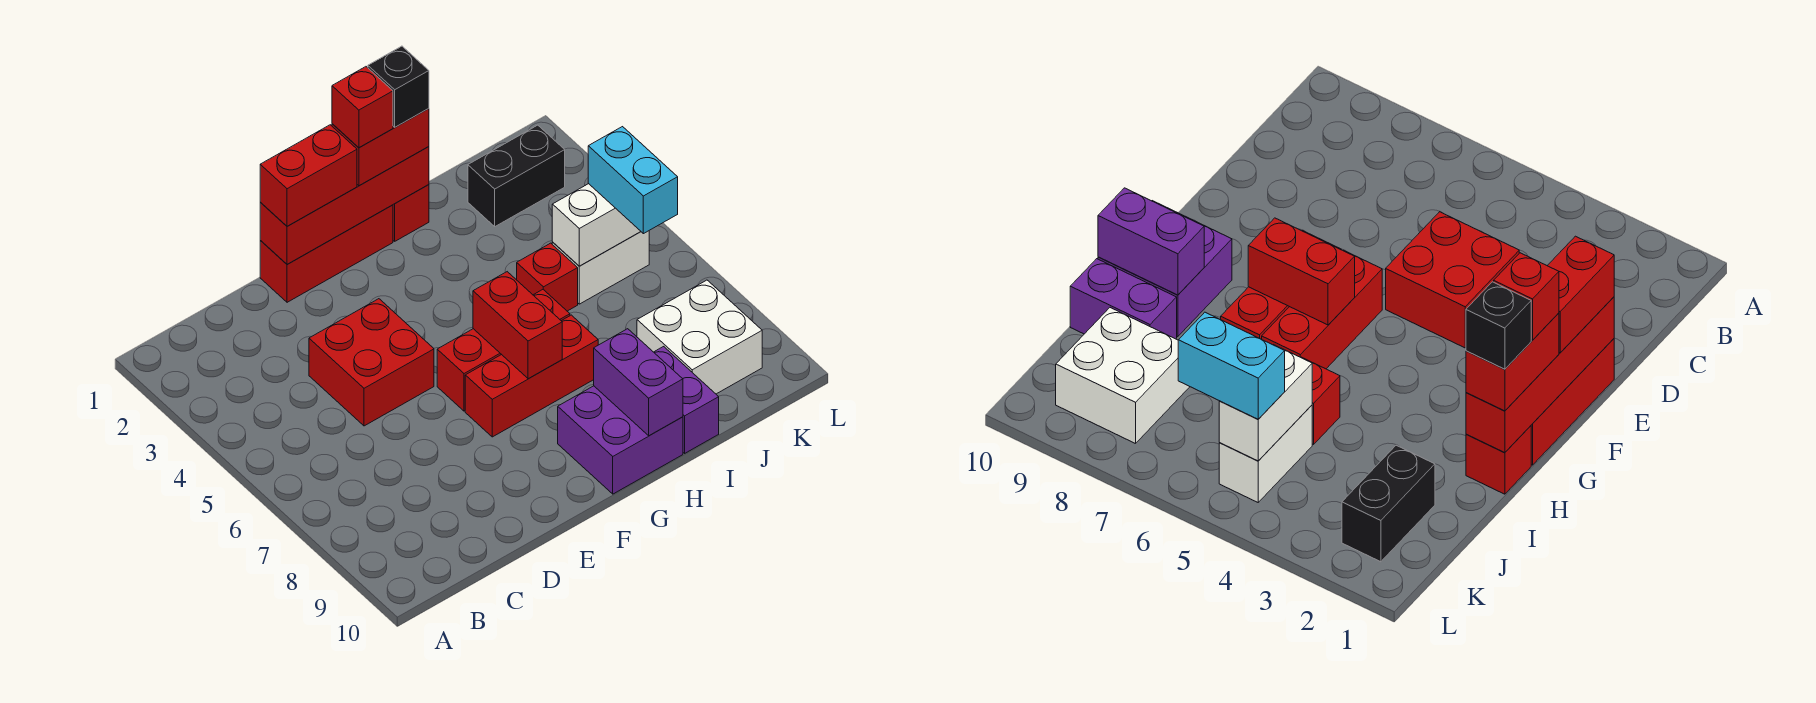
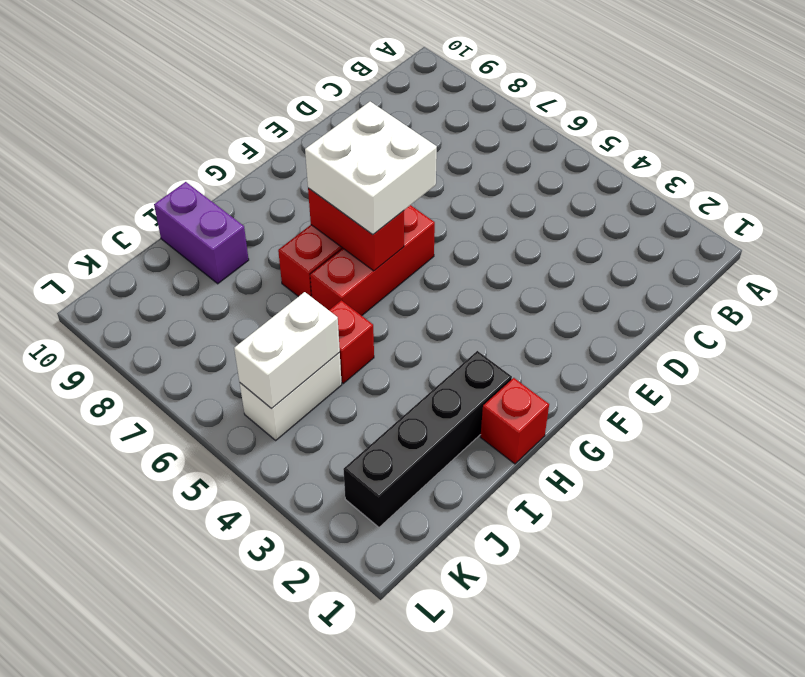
white 2x2 brick [305,102,437,235] -> white 2x2 brick moved to [637,280,762,394]
black 1x4 brick [343,351,512,527] -> black 1x2 brick [468,125,565,226]
none -> red 2x2 brick [309,299,434,426]
none -> red 1x3 brick [260,205,393,302]
none -> purple 2x2 brick [558,386,683,494]

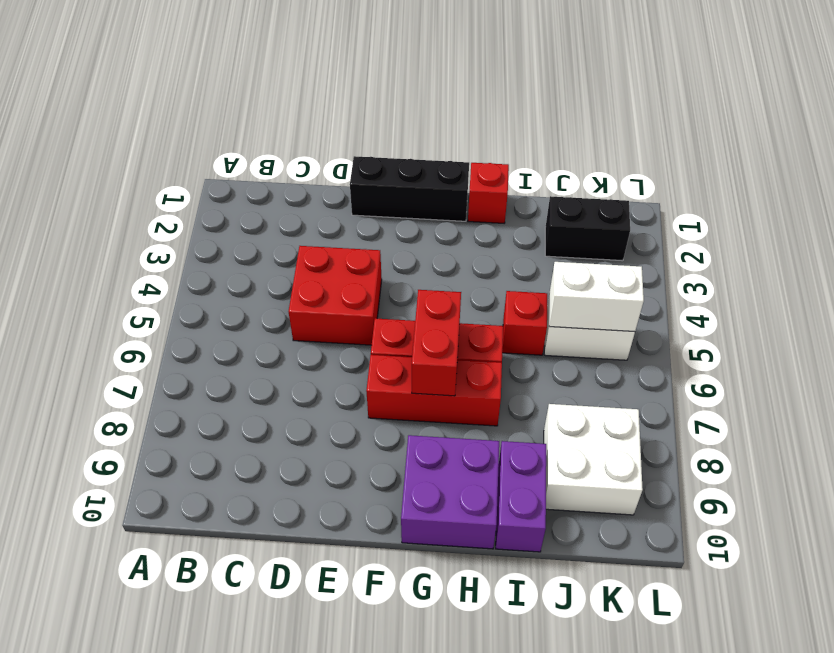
black 1x3 brick [350,156,469,221] -> red 1x3 brick [260,205,393,302]
none -> red 1x4 brick [260,147,429,264]
none -> purple 1x2 brick [594,329,683,436]
none -> red 1x2 brick [260,125,357,226]

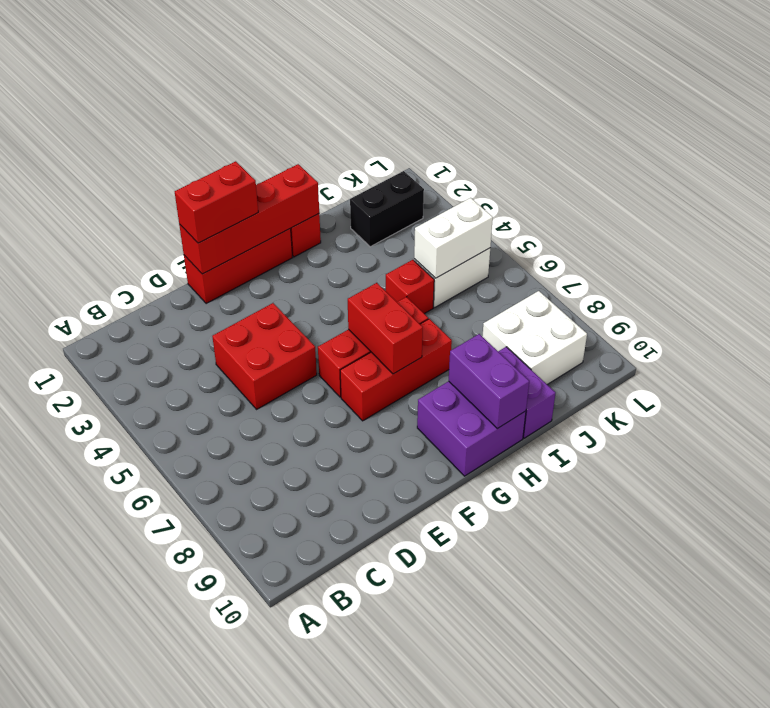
none -> red 1x2 brick [332,109,429,186]
none -> cyan 1x2 brick [588,127,678,234]
none -> red 1x1 brick [332,67,393,148]

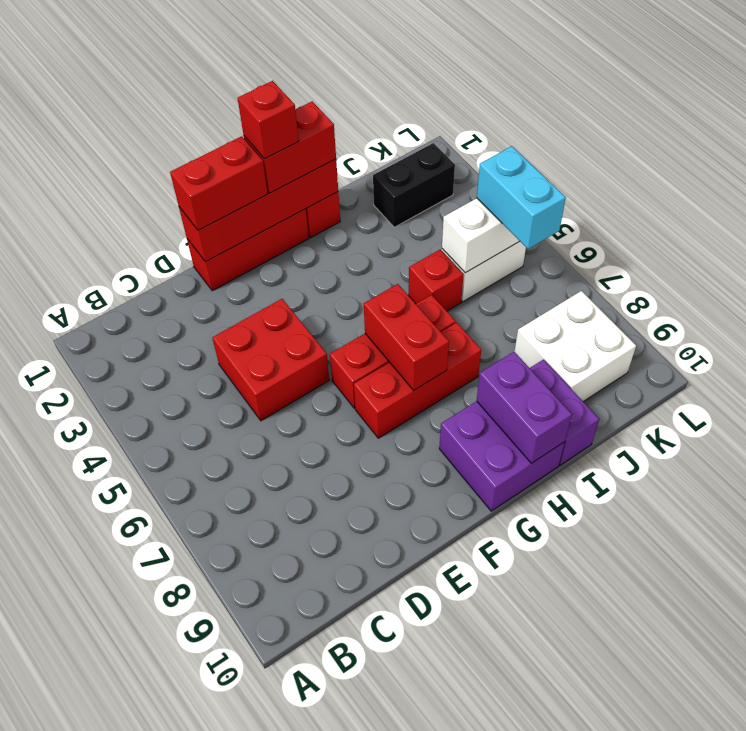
none -> black 1x1 brick [368,46,429,127]

